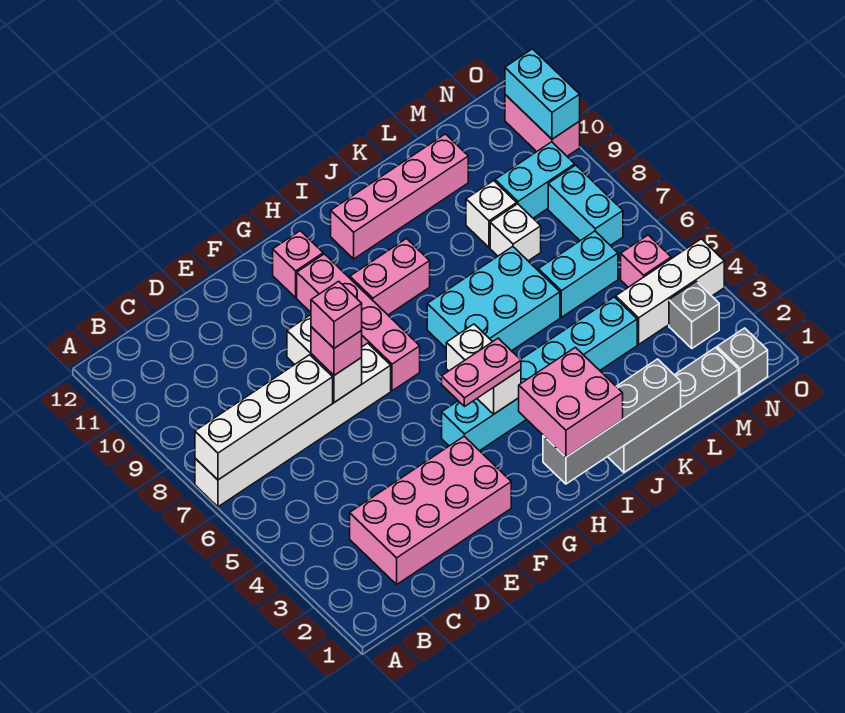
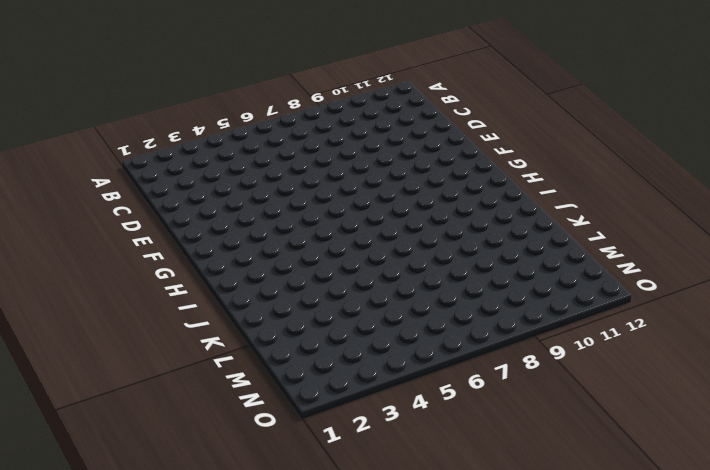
none -> white 1x6 brick [195,343,391,507]
none -> pink 2x4 brick [350,436,511,584]
none -> cyan 1x6 brick [442,297,637,451]

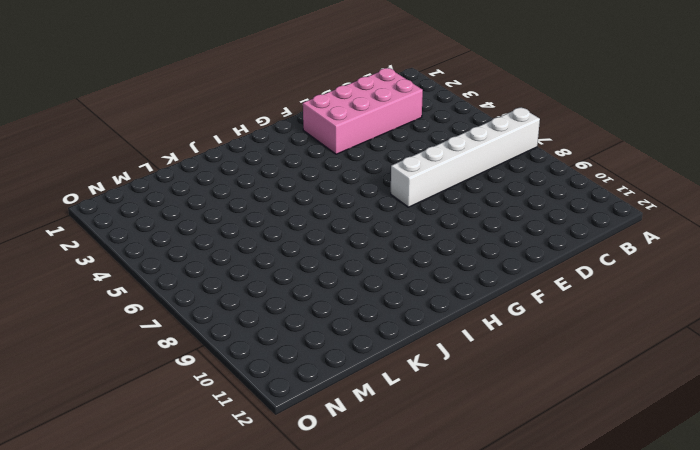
none -> cyan 1x6 brick [442,297,637,451]
none -> pink 1x4 brick [297,254,420,391]
none -> pink 1x1 brick [273,231,323,297]

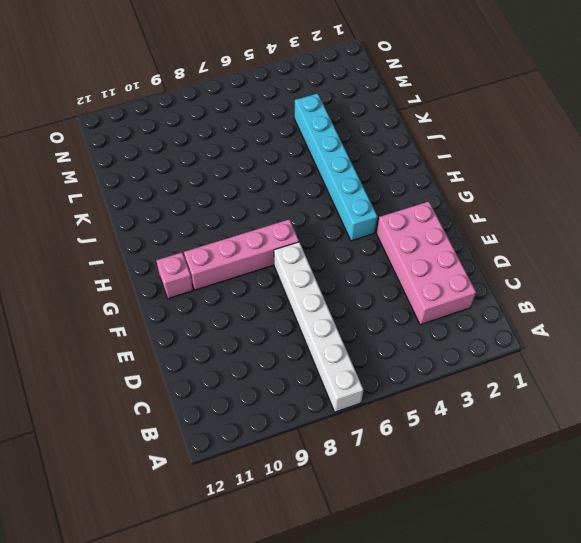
none -> pink 1x2 brick [350,239,430,315]
none -> cyan 2x3 brick [427,247,560,351]
none -> pink 1x4 brick [331,134,468,259]

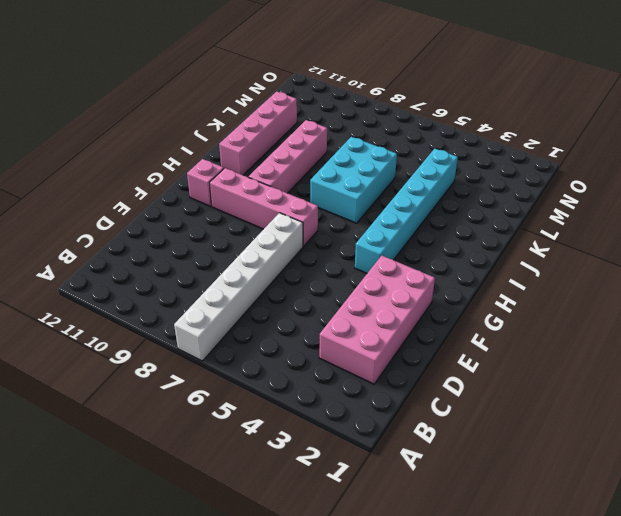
pink 1x4 brick [249,120,327,193] -> pink 1x2 brick [350,239,430,315]
none -> grey 1x4 brick [608,347,739,472]
none -> cyan 1x2 brick [538,231,618,317]
none -> white 1x1 brick [490,204,541,261]

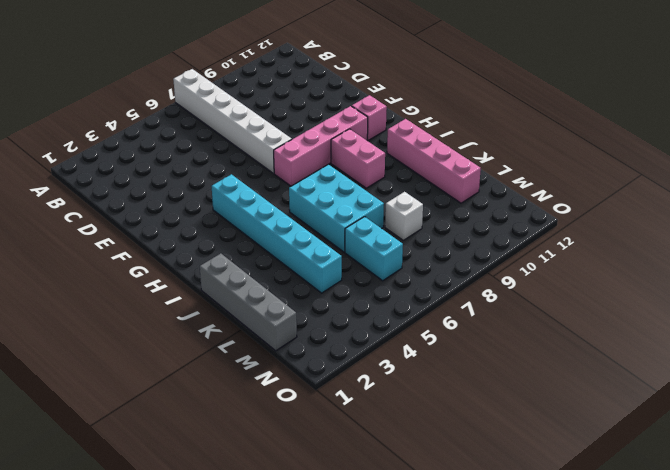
none -> pink 2x4 brick [350,436,511,584]
none -> white 1x1 brick [466,181,517,247]
none -> white 1x3 brick [616,239,724,344]

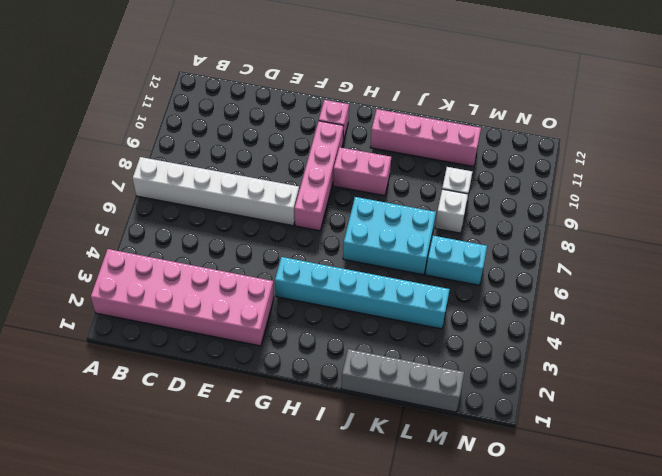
pink 2x6 brick [91,249,274,346] -> pink 2x4 brick [350,436,511,584]
none -> white 1x3 brick [616,239,724,344]
none -> cyan 1x2 brick [495,142,575,218]
none -> grey 1x1 brick [717,328,768,395]

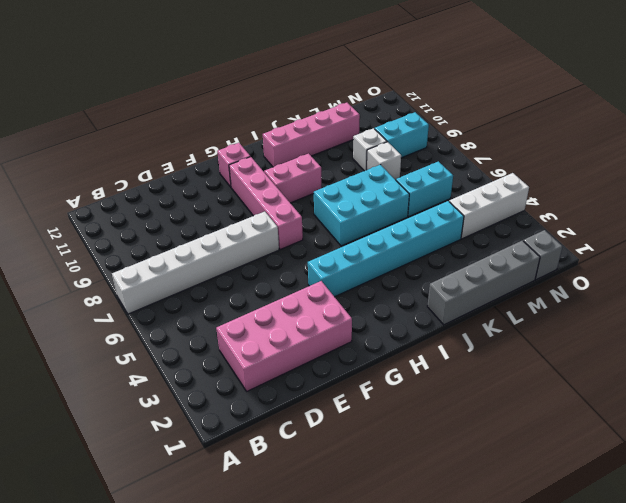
none -> grey 1x1 brick [669,282,719,348]
none -> pink 1x1 brick [621,235,671,287]
none -> cyan 1x2 brick [548,165,623,246]

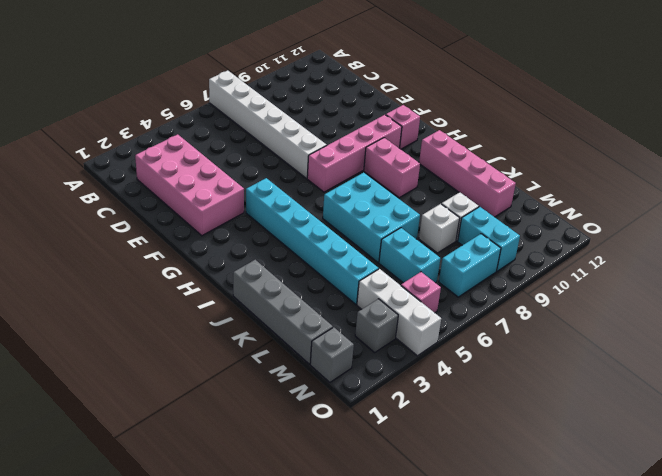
none -> pink 1x2 brick [505,95,580,156]
none -> white 1x4 brick [195,355,333,480]
none -> white 1x2 brick [287,315,362,402]

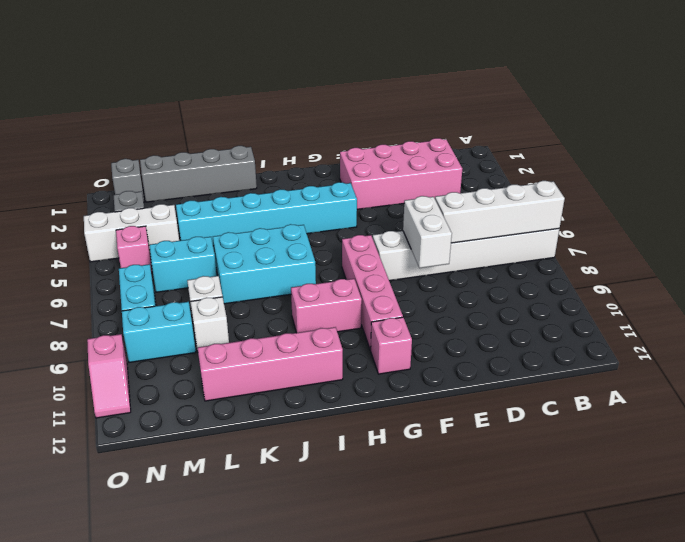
pink 1x2 slope [87,334,131,418] -> pink 1x2 brick [505,95,580,156]
none -> grey 1x4 brick [543,359,681,484]
none -> white 1x2 brick [446,324,521,414]
none -> cyan 1x2 brick [505,49,580,139]

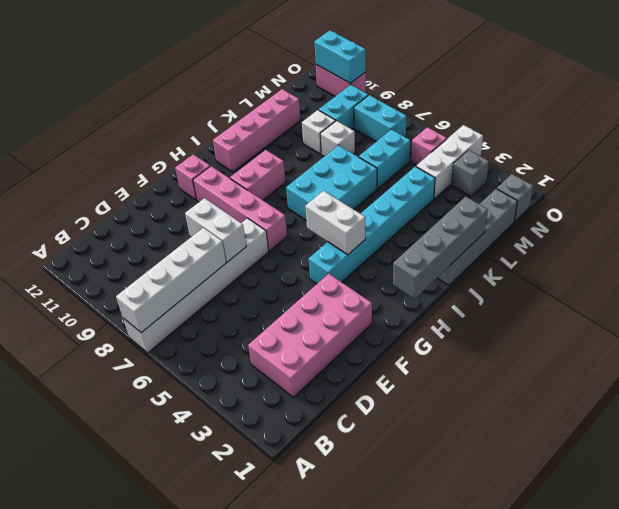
none -> pink 1x1 brick [311,327,362,375]
none -> pink 1x2 plate [442,338,521,407]
none -> pink 2x2 brick [519,347,623,457]

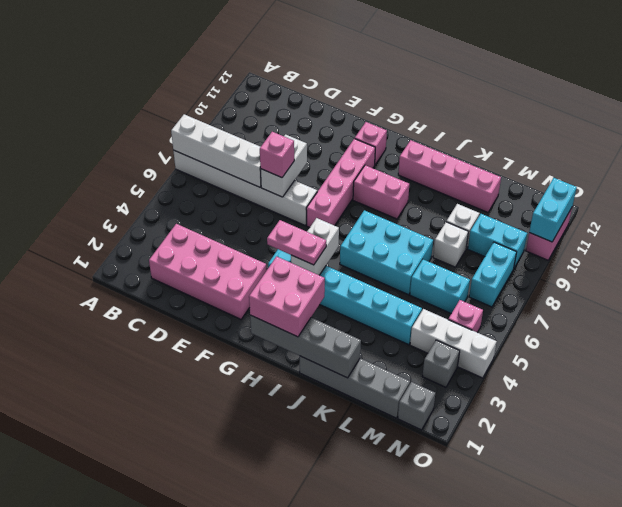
none -> pink 1x1 brick [311,281,362,348]

